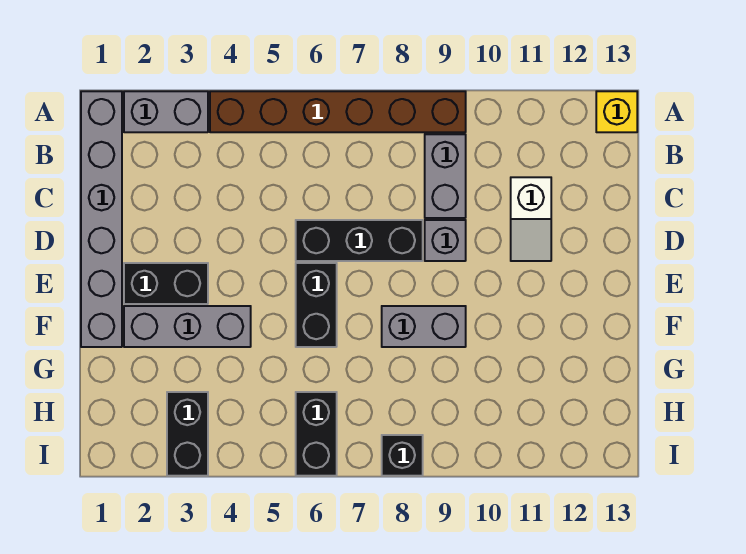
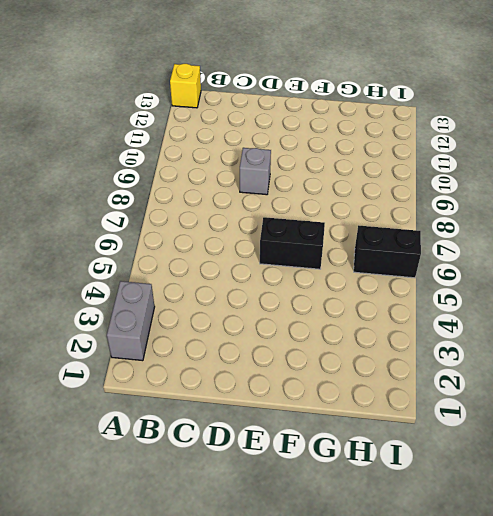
none -> grey 1x6 brick [81,91,122,347]
none -> brown 1x6 brick [210,91,466,132]
none -> grey 1x2 brick [425,134,466,218]

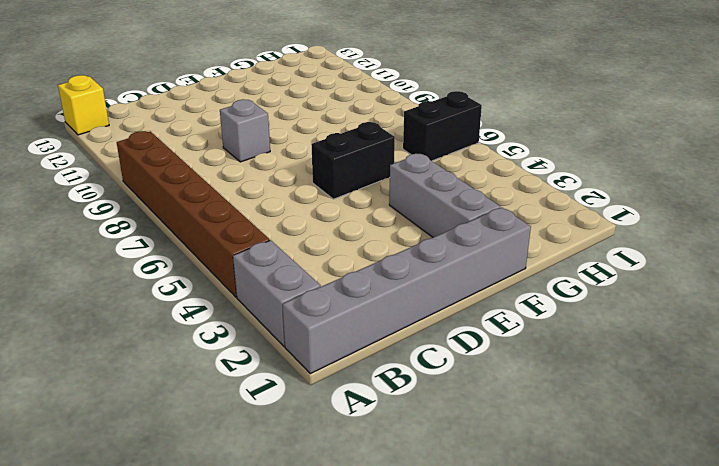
none -> grey 1x2 brick [425,134,466,218]
none -> white 1x2 slope [511,177,551,261]
none -> black 1x3 brick [296,220,423,261]

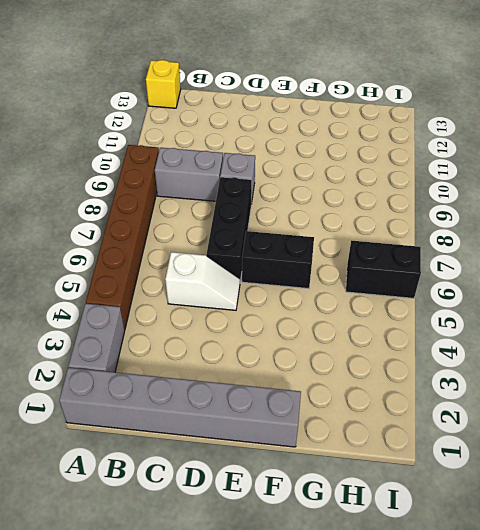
white 1x2 slope [165,252,240,310] -> white 1x2 slope moved to [511,177,551,261]
none -> black 1x2 brick [124,263,208,304]
none -> grey 1x3 brick [124,306,251,347]
none -> grey 1x2 brick [382,306,466,347]

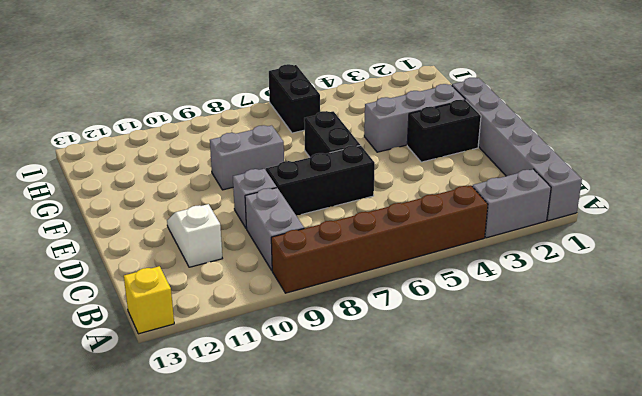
none -> black 1x2 brick [167,392,208,476]
none -> black 1x1 brick [382,435,423,476]

